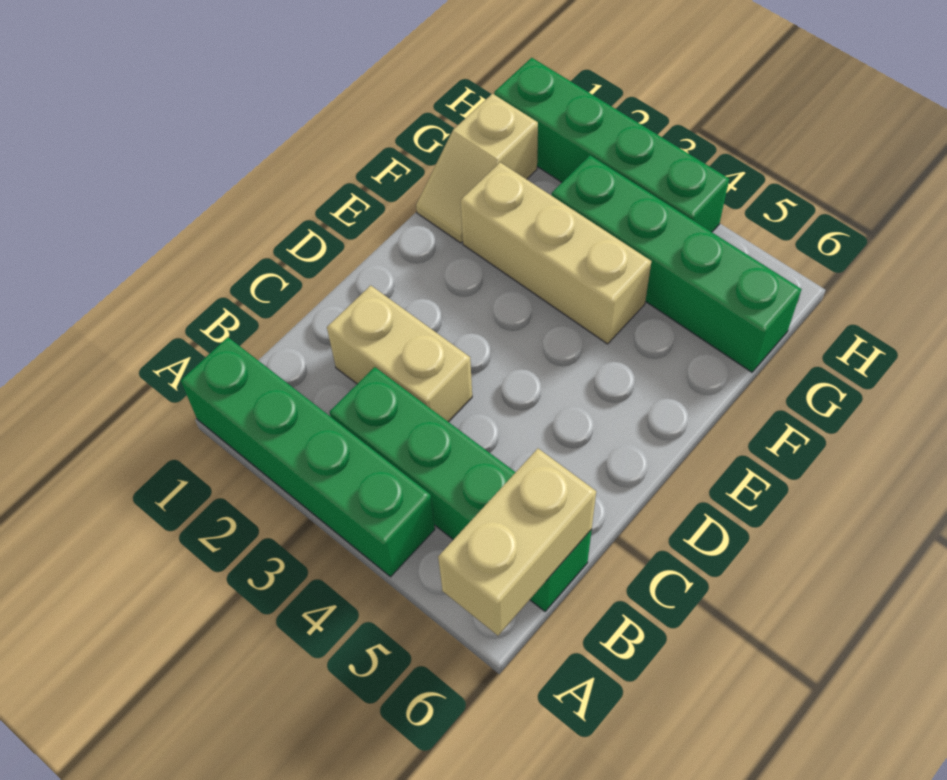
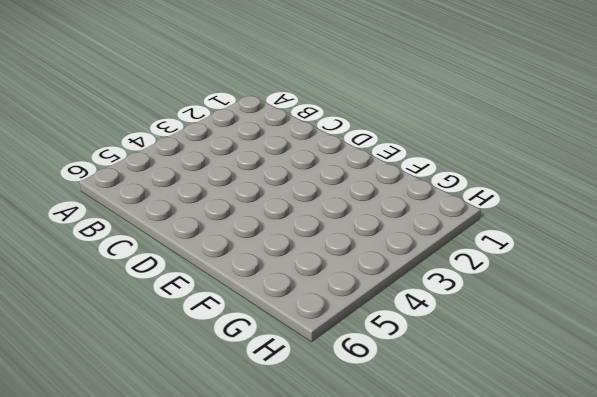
none -> green 1x4 brick [181,337,435,577]
none -> green 1x4 brick [329,367,592,611]

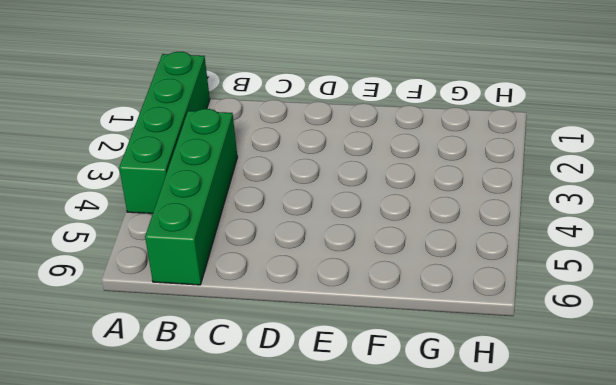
none -> tan 1x2 brick [327,285,472,422]
none -> tan 1x2 slope [416,94,538,243]

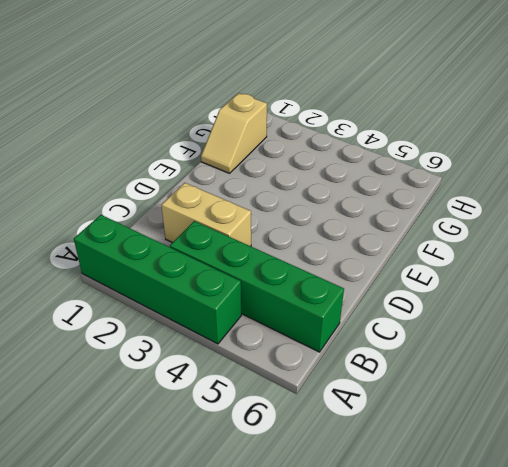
none -> tan 1x3 brick [461,162,651,344]
none -> green 1x4 brick [552,155,801,372]

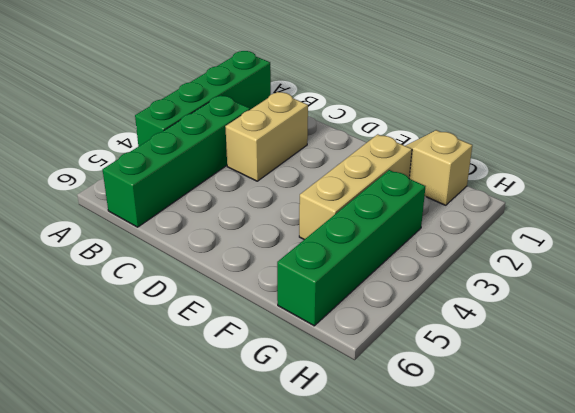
none -> green 1x4 brick [494,58,729,232]
none -> tan 1x2 brick [438,449,596,636]

